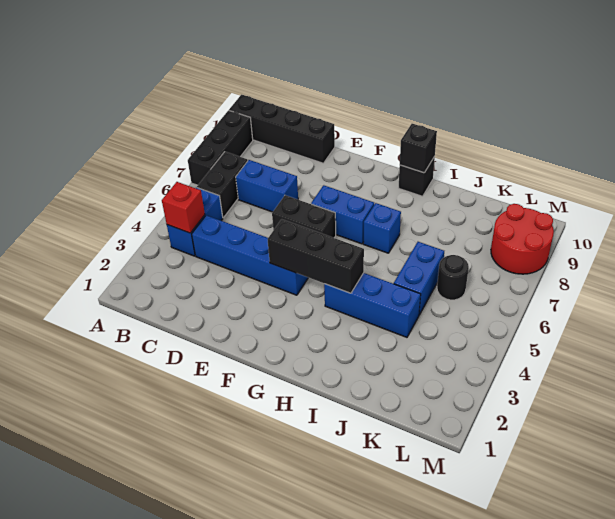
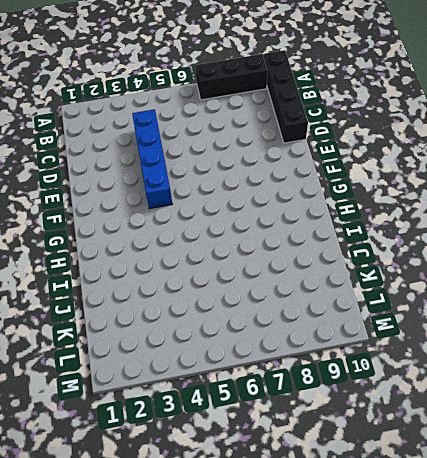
none -> blue 1x2 brick [167,187,223,256]
none -> black 1x2 brick [197,152,248,218]
none -> blue 1x2 brick [236,160,298,212]

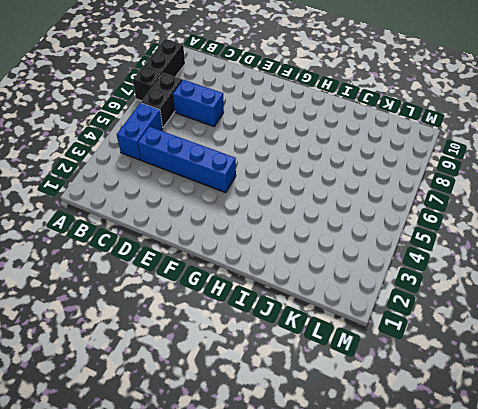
none -> black 1x4 brick [229,95,335,163]
none -> black 1x2 brick [272,195,336,238]
none -> blue 1x2 brick [311,185,374,244]

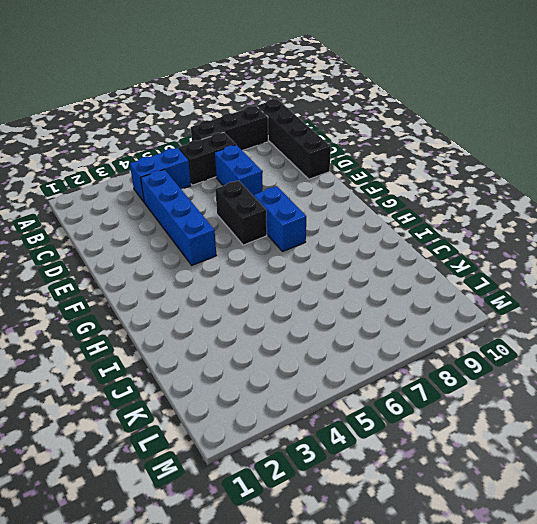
none -> blue 1x3 brick [324,273,421,337]
none -> blue 1x1 brick [363,203,401,253]
none -> black 1x1 brick [398,157,435,196]

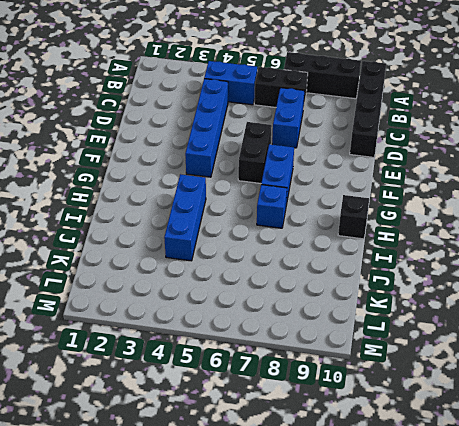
none -> blue 1x2 brick [394,242,444,315]
none -> black 1x1 round brick [437,255,469,300]
none -> red 2x2 round brick [491,204,554,274]

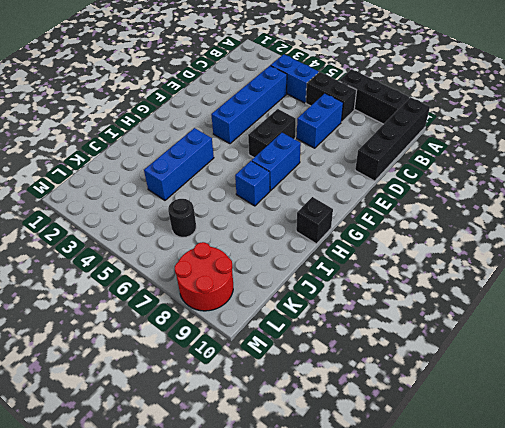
none -> blue 1x2 brick [394,242,444,315]
none -> red 1x1 brick [162,182,205,233]
none -> black 1x3 brick [267,219,364,293]

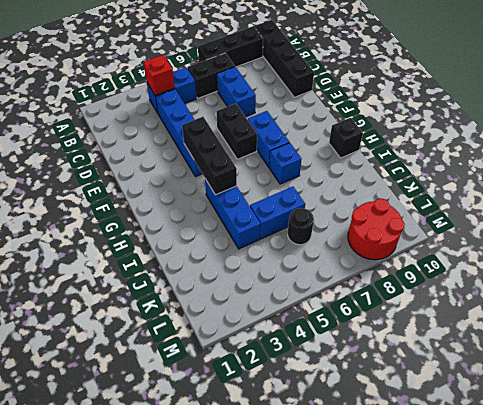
none -> black 1x1 brick [400,124,437,173]

